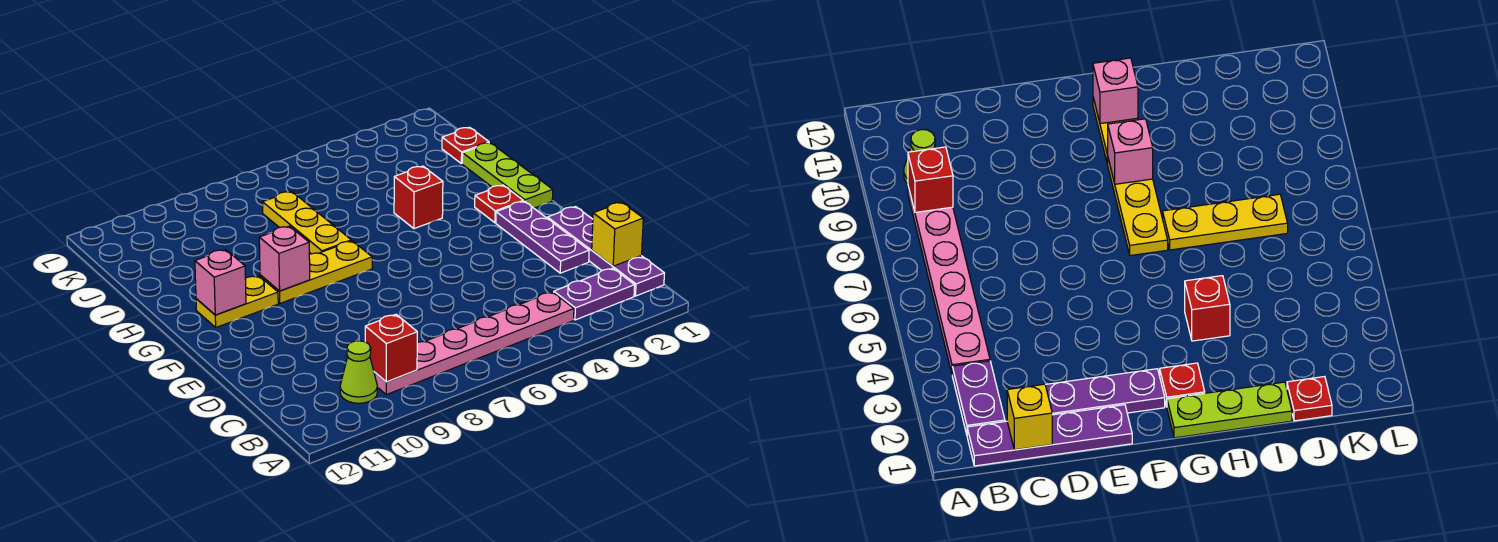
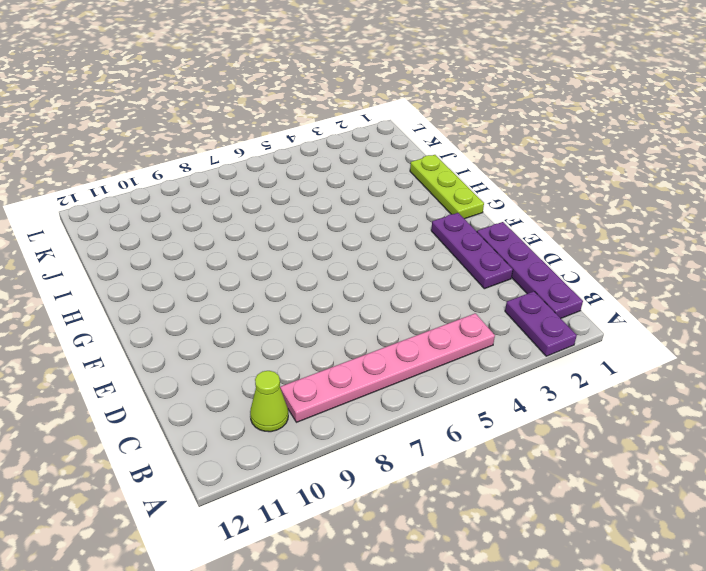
purple 1x2 plate [505,291,577,356] -> purple 1x2 plate turned to [554,268,635,320]
none -> red 1x1 plate [475,185,523,223]
none -> yellow 1x3 plate [260,241,372,303]
none -> yellow 1x2 plate [196,276,278,327]

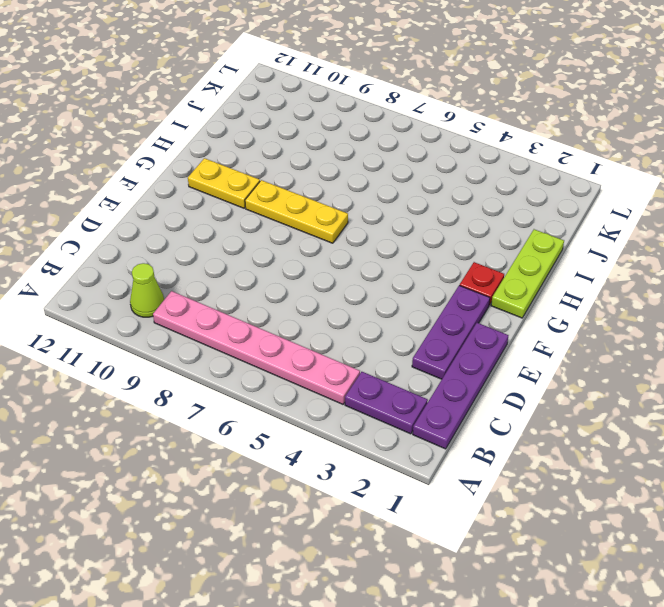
none -> red 1x1 brick [394,166,443,229]
none -> yellow 1x3 plate [262,191,351,254]
none -> red 1x1 plate [442,127,489,164]

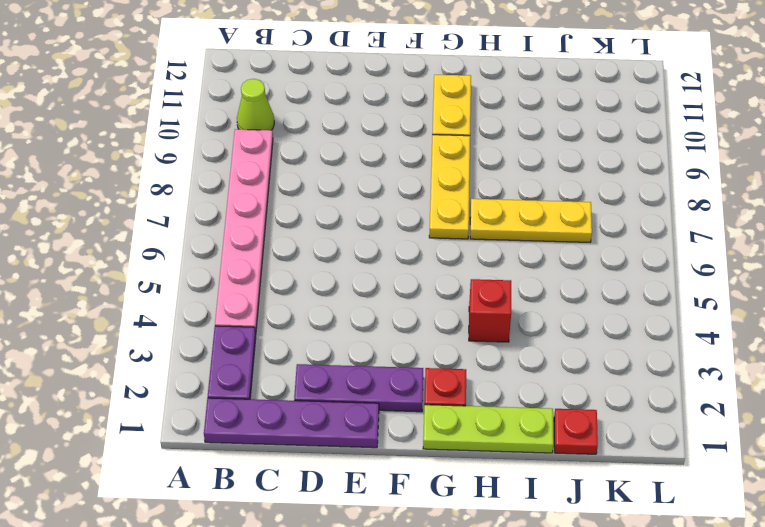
none -> red 1x1 brick [365,314,417,382]
none -> yellow 1x1 brick [592,202,643,266]
none -> pink 1x1 brick [259,226,310,291]

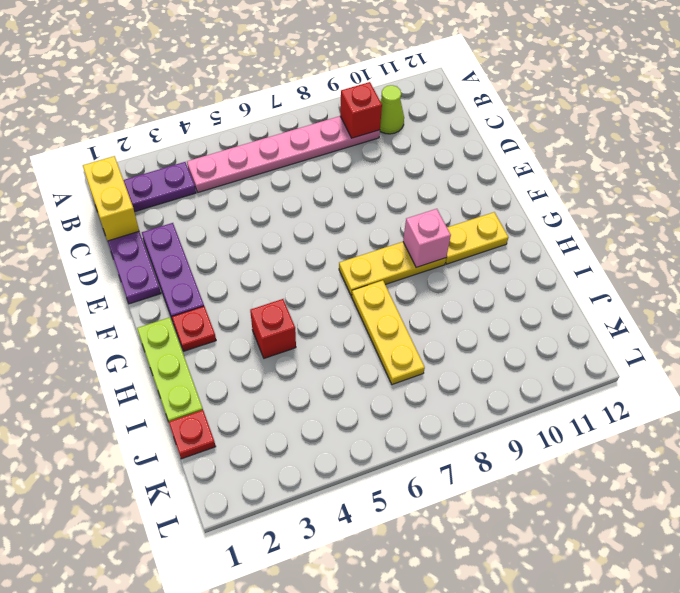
yellow 1x2 brick [83,156,139,241] -> yellow 1x1 brick [592,202,643,266]
none -> pink 1x1 brick [195,249,246,315]

